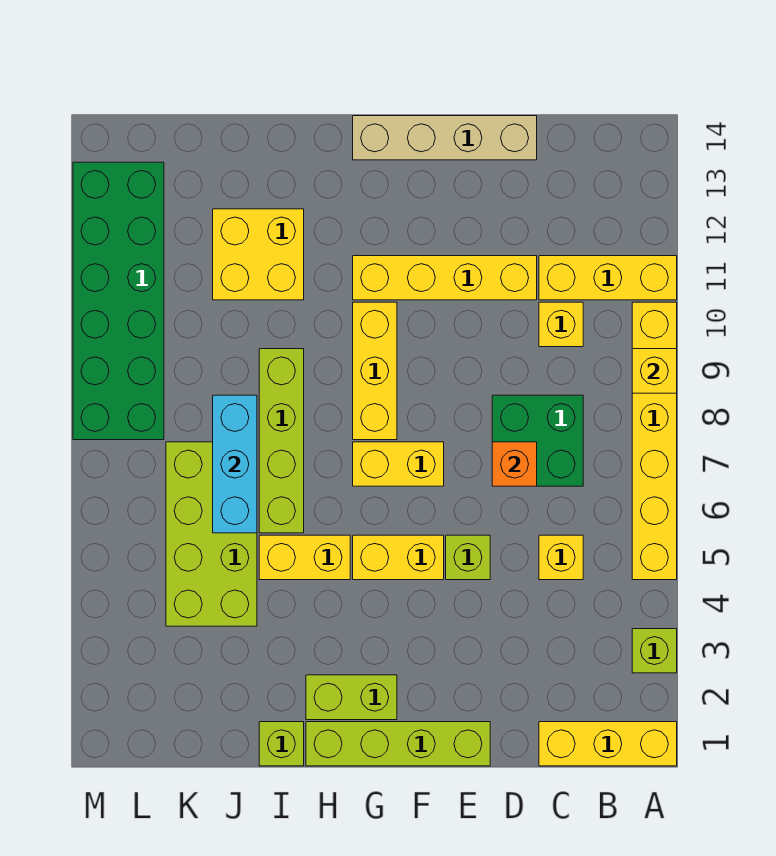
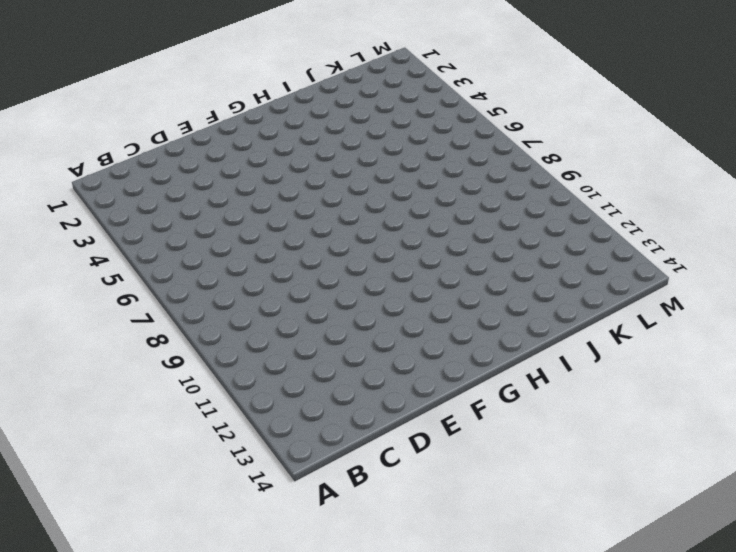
none -> yellow 1x3 brick [539,722,677,766]
none -> lime 1x1 brick [632,629,677,673]
none -> yellow 1x6 brick [632,302,677,580]

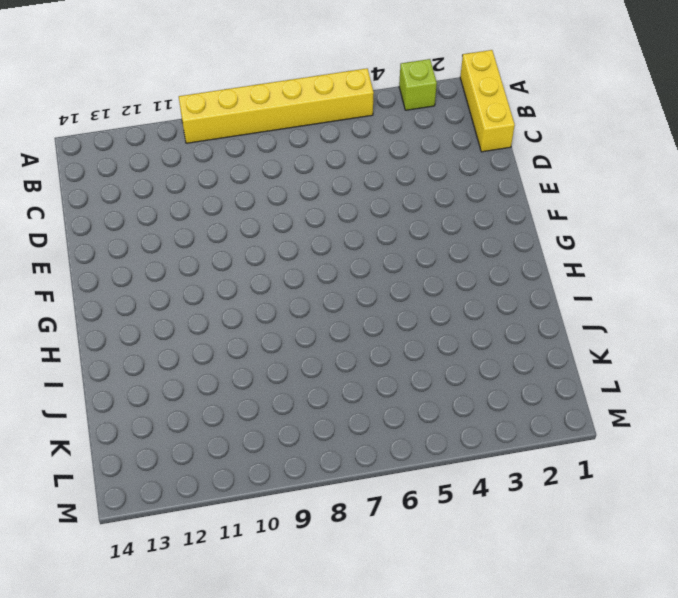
none -> yellow 1x3 brick [539,256,677,300]
none -> yellow 1x1 brick [539,535,583,580]
none -> green 2x2 brick [492,395,583,486]

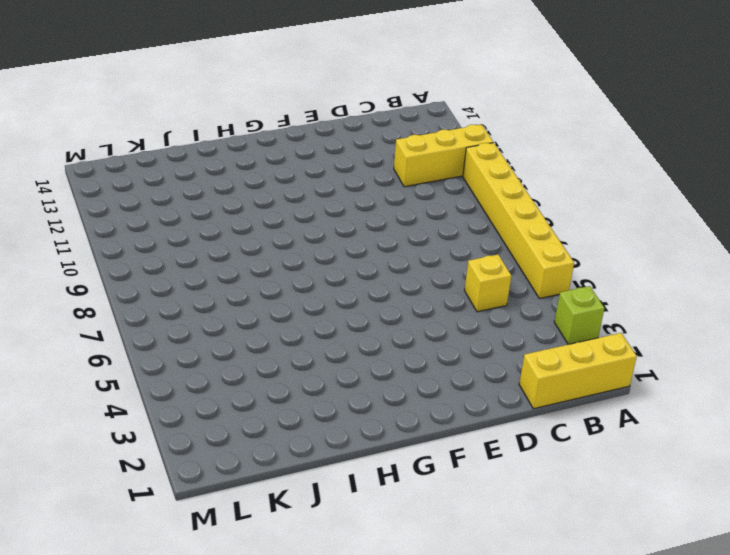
none -> green 2x2 brick [492,395,583,486]
none -> yellow 1x1 brick [539,302,583,347]
none -> yellow 1x4 brick [353,256,537,300]

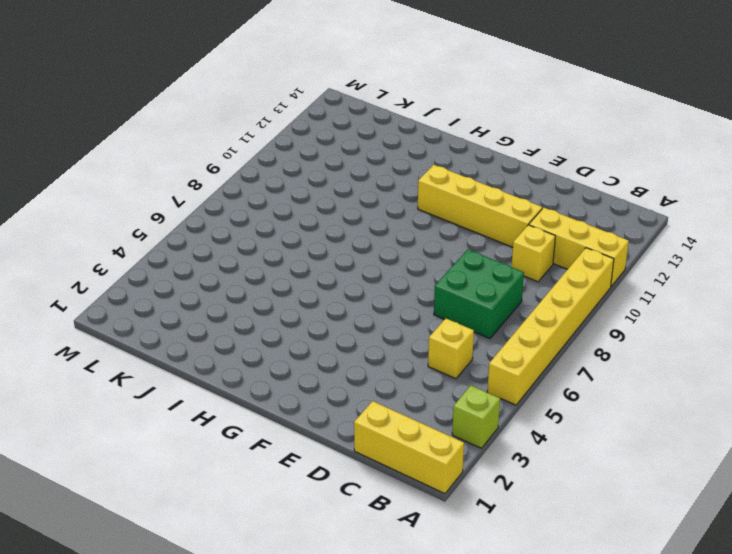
none -> tan 1x4 brick [353,116,537,160]
none -> lime 1x4 brick [306,722,490,766]
none -> lime 1x1 brick [446,535,490,580]

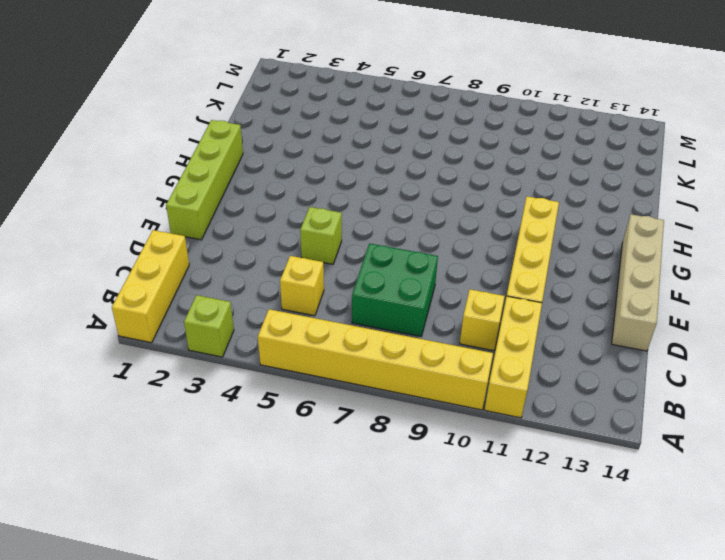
none -> yellow 1x2 brick [353,535,444,580]
none -> yellow 1x2 brick [353,442,444,486]
none -> lime 1x2 brick [306,675,397,720]

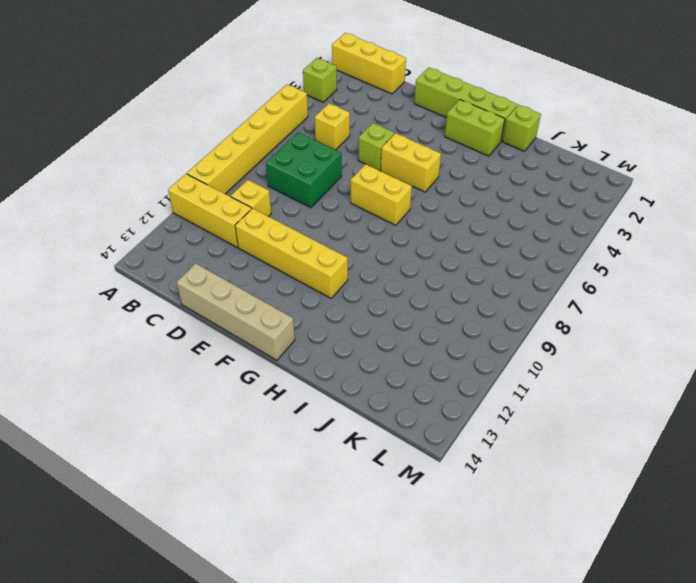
none -> yellow 1x3 brick [353,302,397,440]
none -> yellow 1x2 brick [259,535,350,580]
none -> lime 1x4 brick [259,349,304,533]

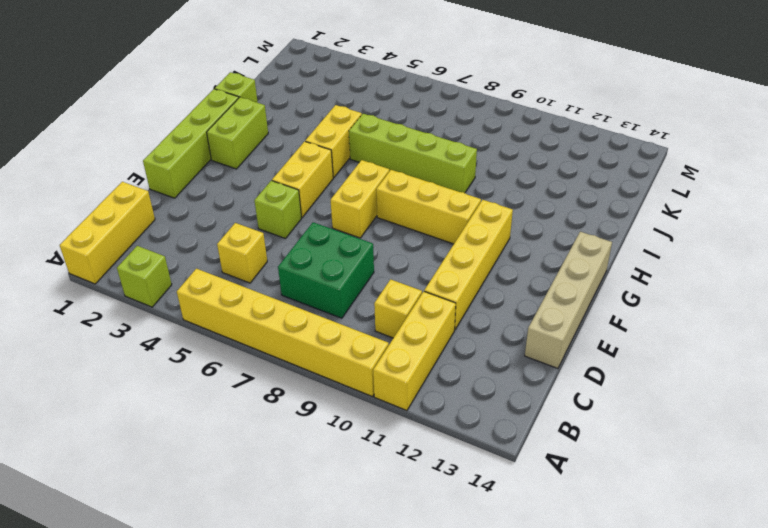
none -> yellow 2x2 brick [213,209,304,300]
none -> lime 2x4 brick [166,442,257,626]
none -> green 2x6 brick [73,162,164,440]

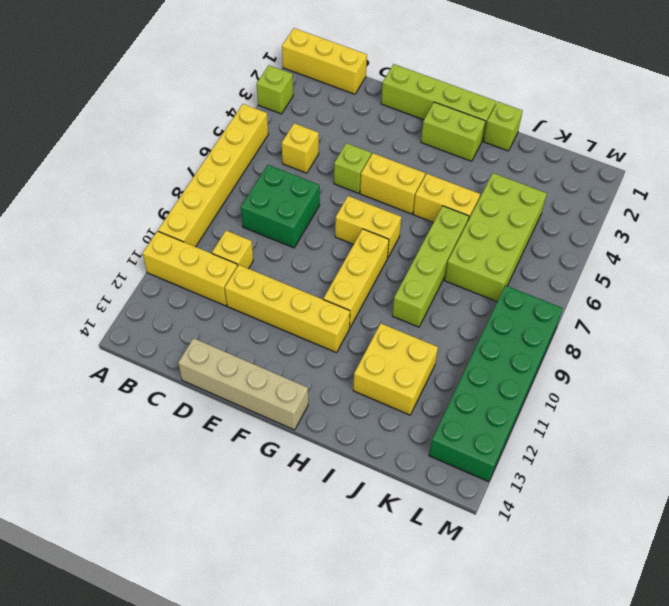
none -> yellow 1x1 brick [632,349,677,393]
none -> orange 1x1 brick [492,442,537,486]
none -> cyan 1x3 brick [213,395,257,533]

